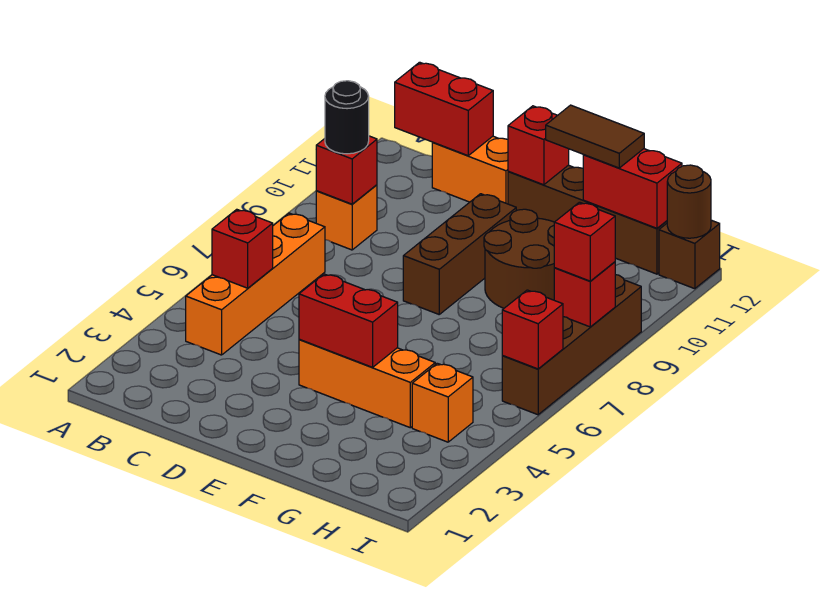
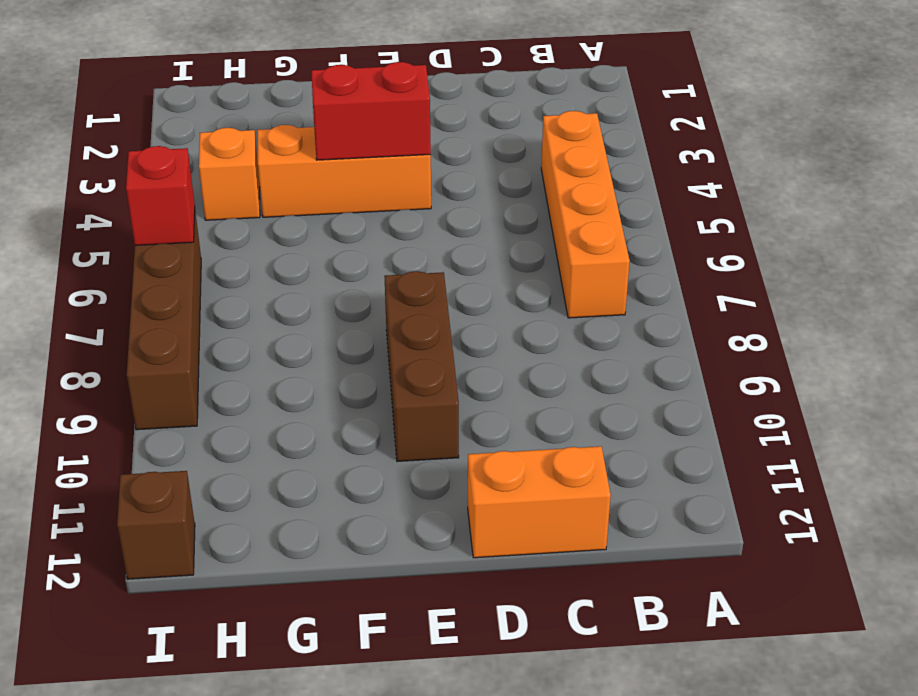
none -> orange 1x1 brick [316,185,377,250]
none -> brown 1x4 brick [508,165,667,274]
none -> brown 2x2 round brick [484,209,554,308]

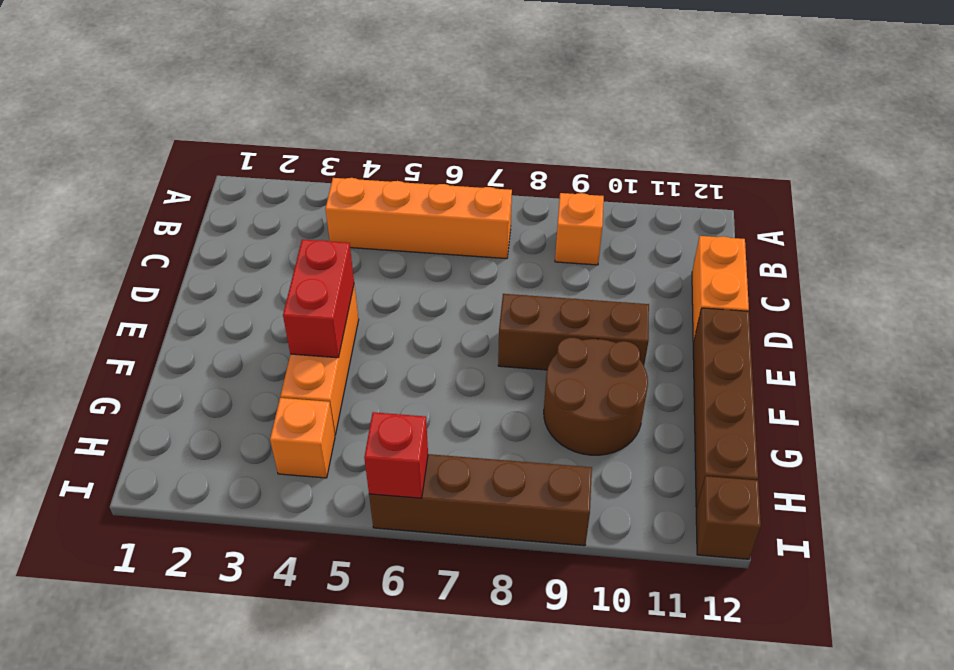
none -> red 1x1 brick [212,209,273,288]
none -> red 1x1 brick [316,136,377,204]
none -> red 1x2 brick [395,62,493,156]

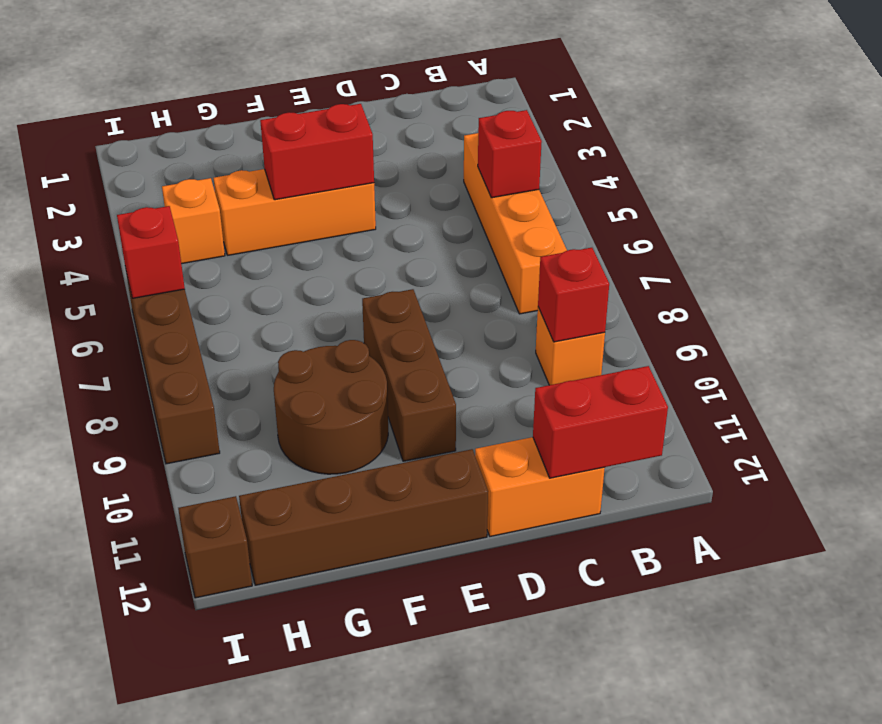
none -> red 1x1 brick [508,106,569,185]
none -> red 1x2 brick [583,149,682,228]
none -> red 1x1 brick [554,262,615,327]

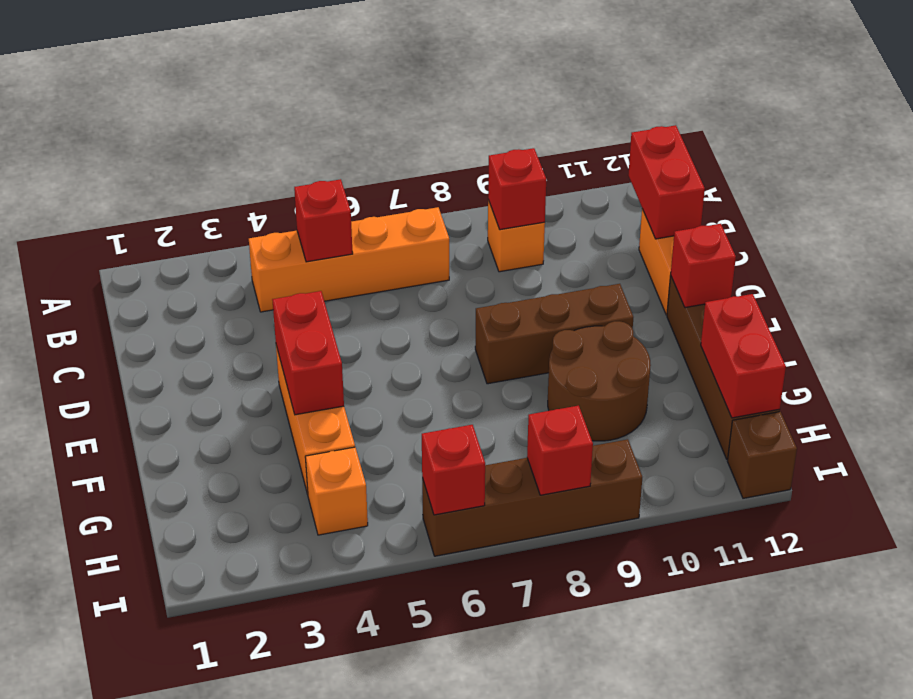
none -> brown 1x1 round brick [667,165,711,238]
none -> black 1x1 round brick [325,81,369,154]
none -> brown 1x2 tile [546,105,644,168]

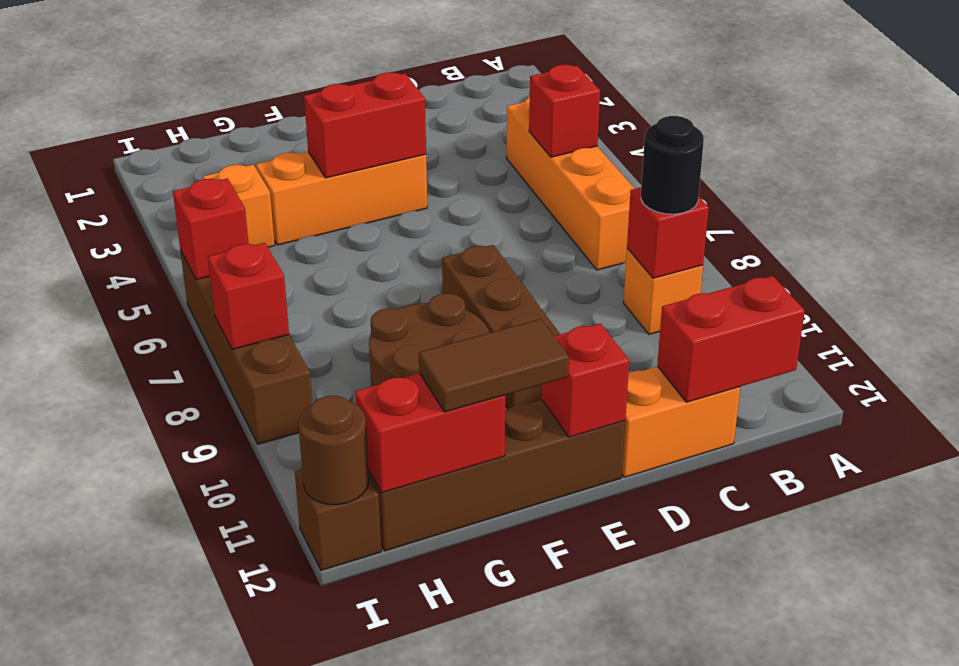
none -> red 1x1 brick [554,202,615,281]

